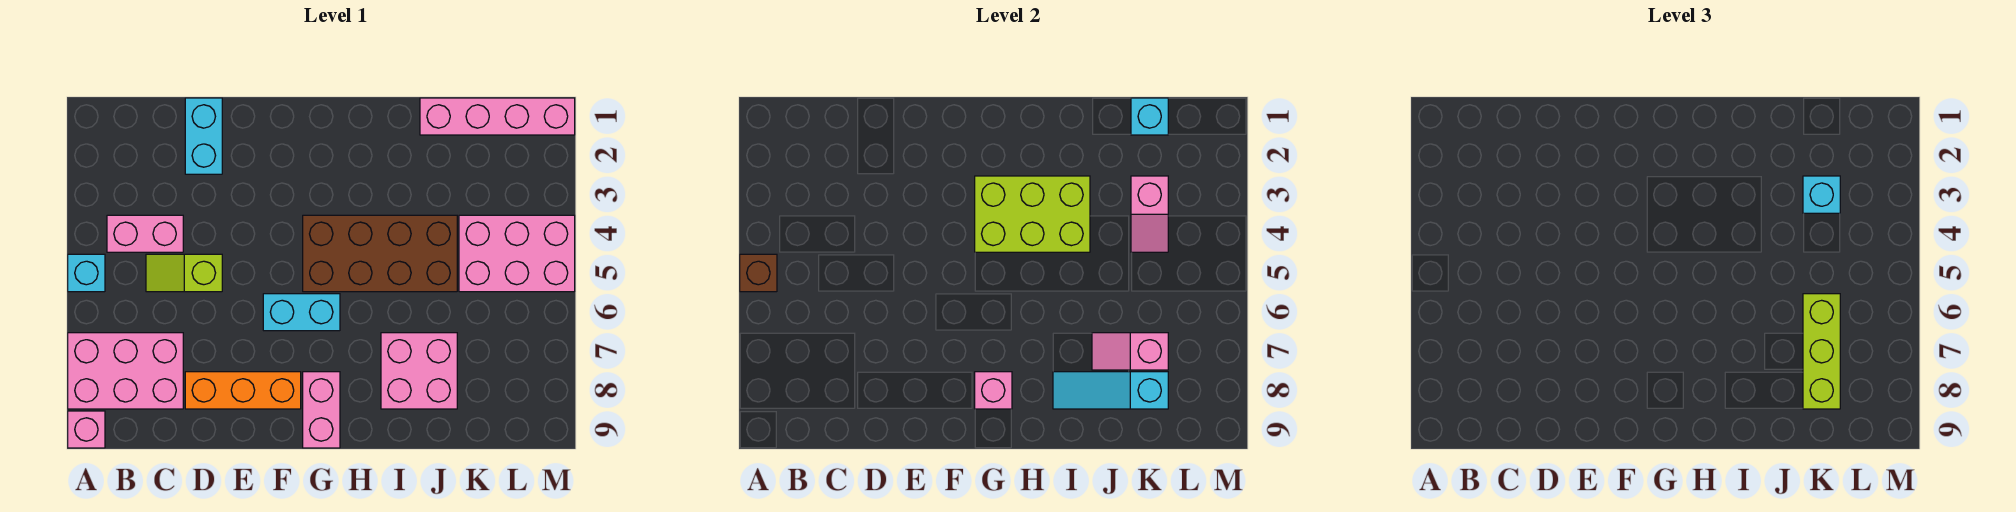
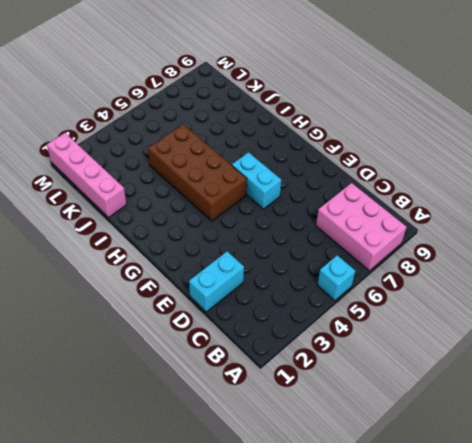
none -> pink 1x1 brick [68,411,105,448]
none -> pink 1x2 brick [107,215,183,252]
none -> lime 1x2 slope [146,254,222,292]

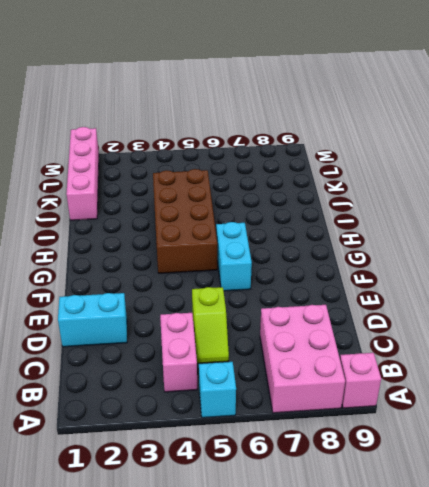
none -> orange 1x3 brick [185,372,301,409]
none -> pink 1x2 brick [303,372,340,448]
none -> pink 2x2 brick [381,333,457,409]

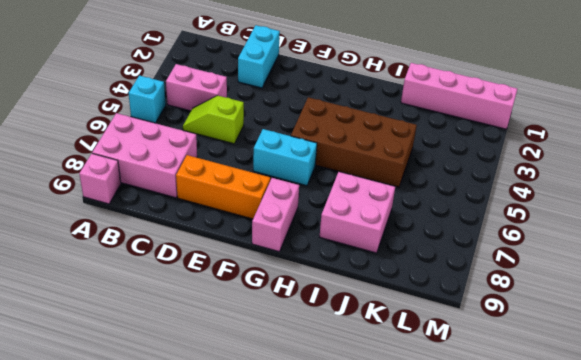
none -> pink 2x3 brick [459,215,575,292]
none -> brown 1x1 brick [740,254,777,292]
none -> lime 2x3 brick [975,176,1090,252]

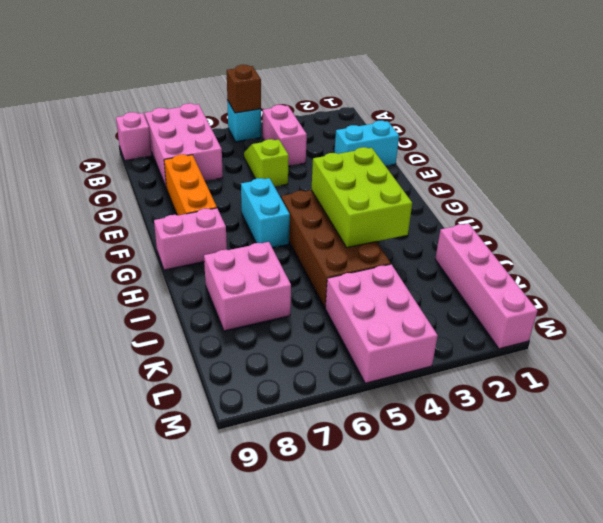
none -> pink 1x1 brick [975,372,1012,409]
none -> cyan 1x3 slope [1053,372,1168,409]
none -> pink 1x2 slope [1092,333,1168,370]

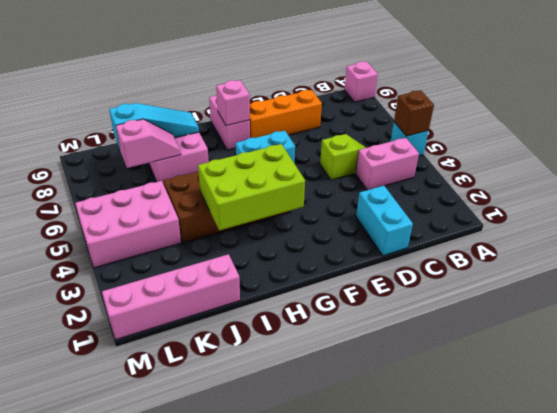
none -> pink 2x3 brick [68,333,183,409]
none -> cyan 1x1 brick [1131,98,1168,135]
none -> pink 1x2 slope [1131,176,1168,252]

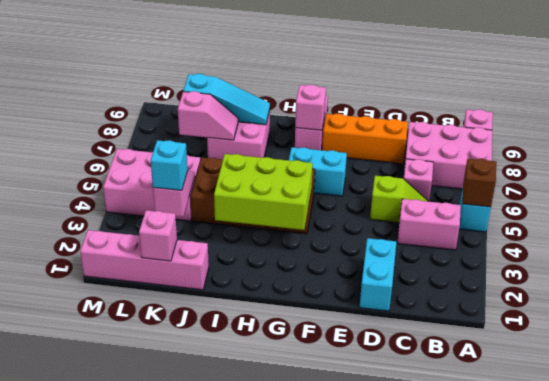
pink 1x1 brick [403,159,433,201] -> none
pink 1x1 brick [139,210,177,261] -> cyan 1x1 brick [1131,98,1168,135]
none -> lime 1x3 brick [1803,294,1840,409]

